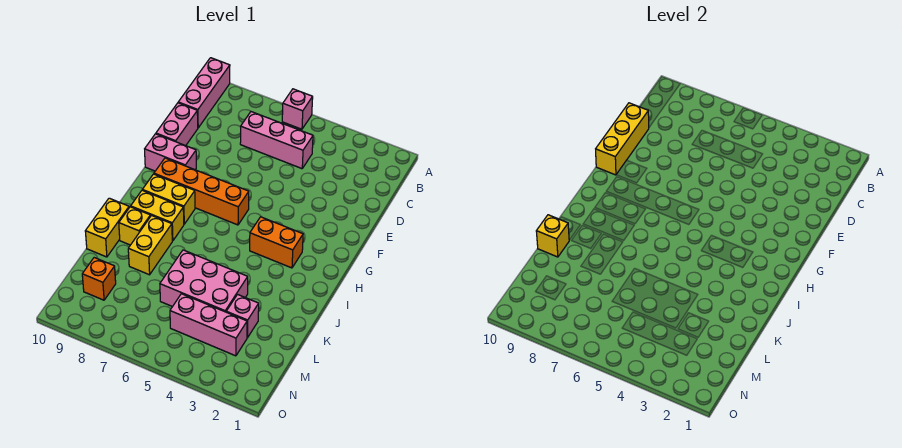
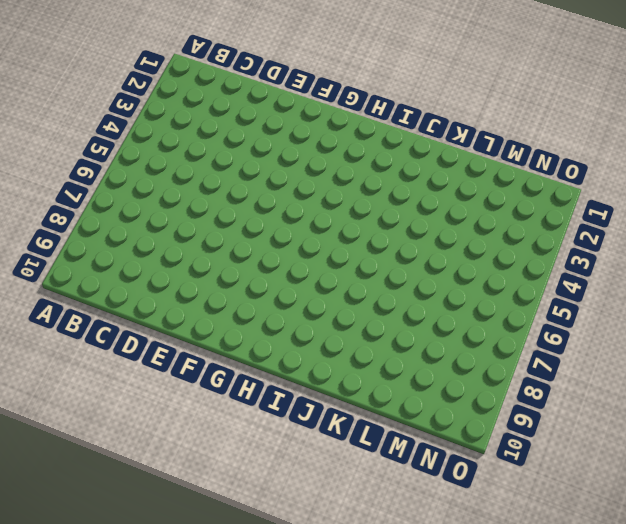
none -> pink 1x1 brick [282,89,313,129]
none -> pink 1x3 brick [178,58,230,128]
none -> pink 1x3 brick [240,112,313,169]

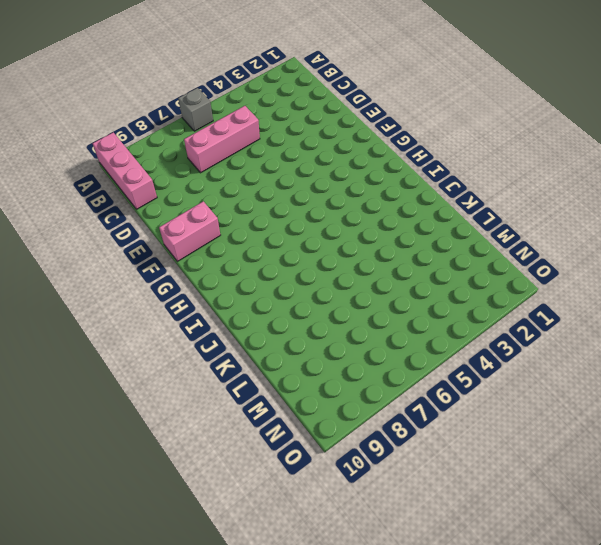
grey 1x1 brick [178,88,213,131] -> pink 1x1 brick [282,89,313,129]
none -> pink 1x2 brick [156,103,198,146]
none -> orange 1x4 brick [154,158,249,225]
none -> orange 1x2 brick [250,217,303,268]

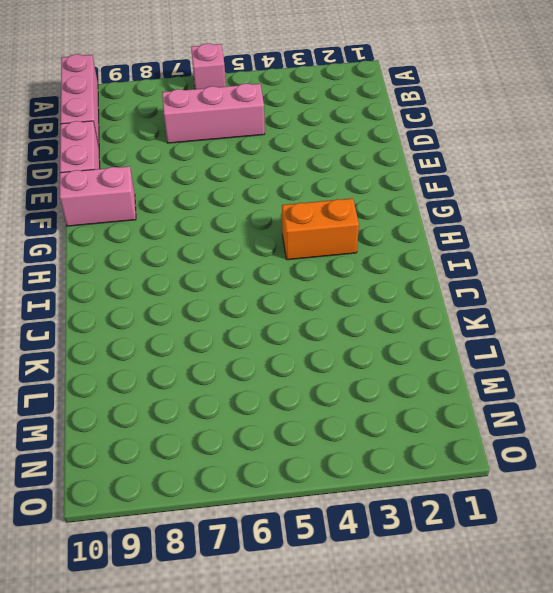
none -> orange 1x4 brick [154,158,249,225]
none -> yellow 1x2 brick [143,174,195,224]
none -> yellow 1x2 brick [131,190,184,241]

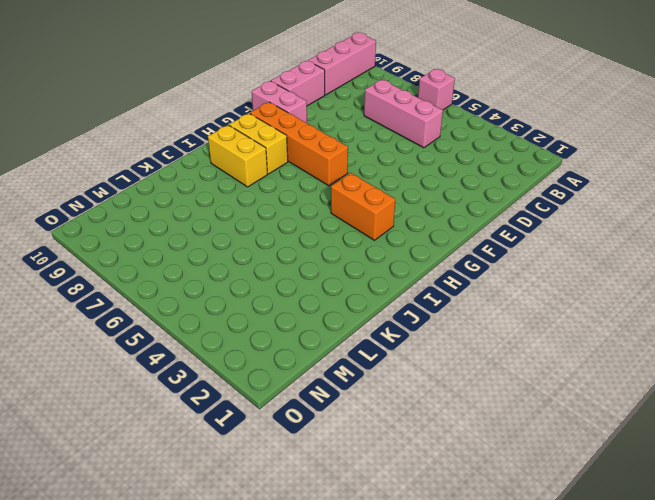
none -> yellow 1x2 brick [128,216,172,275]
none -> yellow 1x1 brick [119,207,150,245]
none -> yellow 1x2 brick [85,198,129,257]

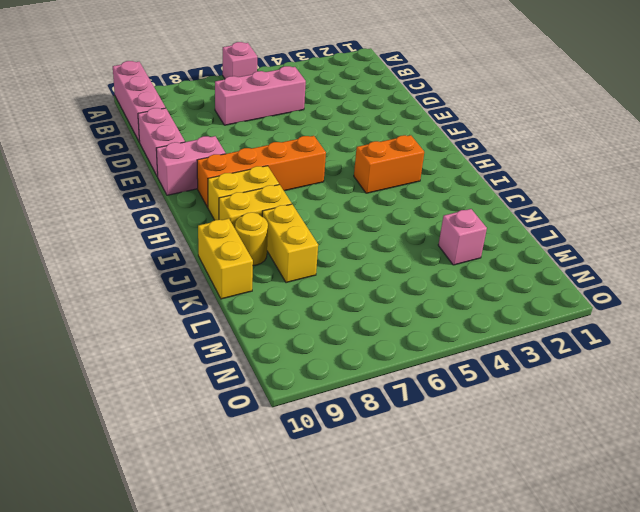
yellow 1x1 round brick [235,212,268,266] -> yellow 1x1 brick [119,207,150,245]
none -> pink 2x3 brick [160,250,248,312]
none -> pink 1x3 brick [170,294,247,356]
none -> orange 1x1 brick [82,258,116,300]

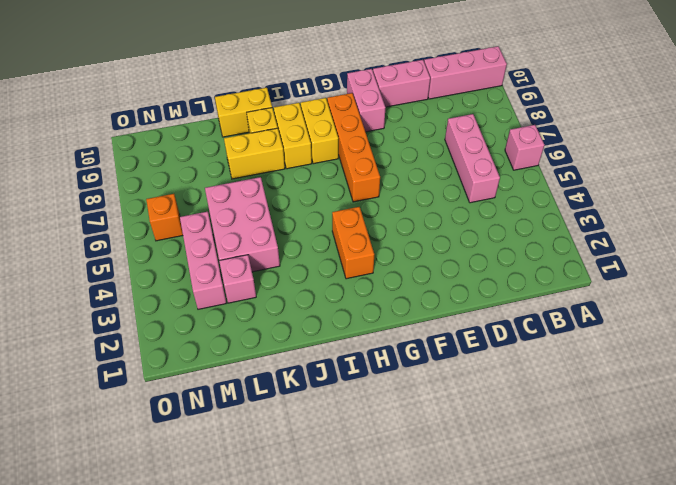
orange 1x1 brick [146,194,183,241] -> orange 1x1 brick moved to [82,258,116,300]
none -> yellow 1x3 brick [596,103,649,175]
none -> yellow 1x1 brick [536,215,569,257]

